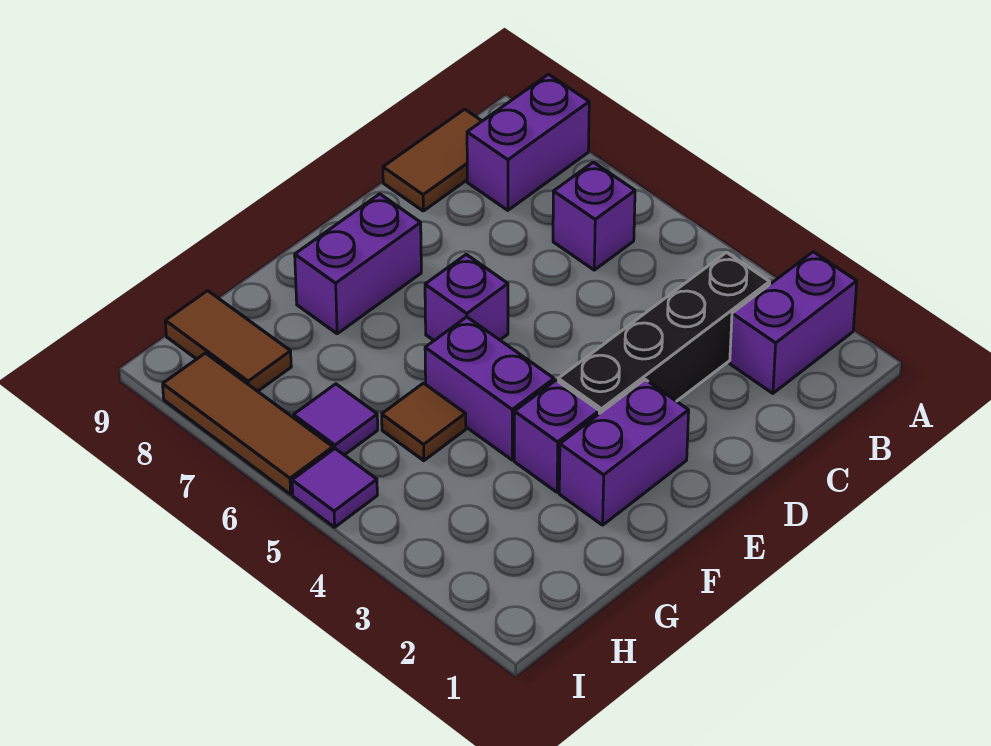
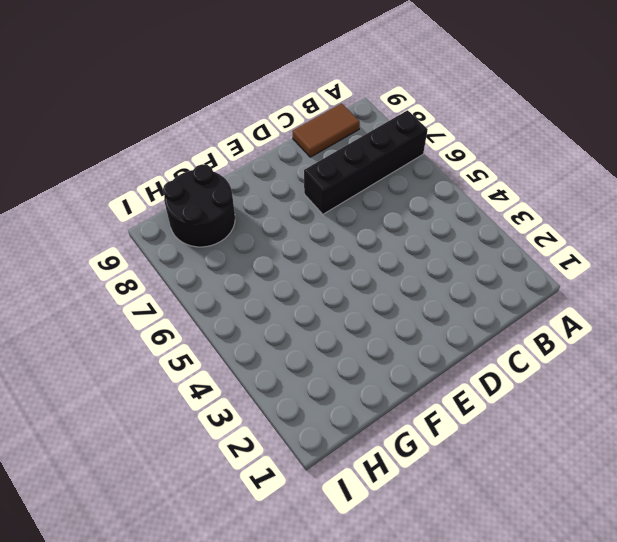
black 1x4 brick [304,110,428,214] -> black 1x4 brick moved to [558,252,770,414]
black 2x2 round brick [163,164,235,247] -> brown 1x2 tile [165,291,291,391]
none -> purple 1x2 brick [730,252,857,393]
none -> purple 1x2 brick [467,74,589,210]
none -> purple 1x1 brick [553,162,635,270]

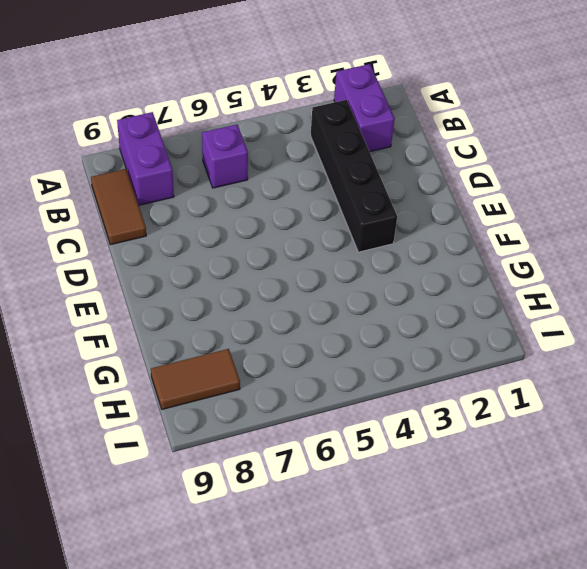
none -> purple 1x2 brick [559,380,689,525]
none -> purple 1x1 brick [425,254,508,340]
none -> purple 1x2 brick [295,194,421,334]

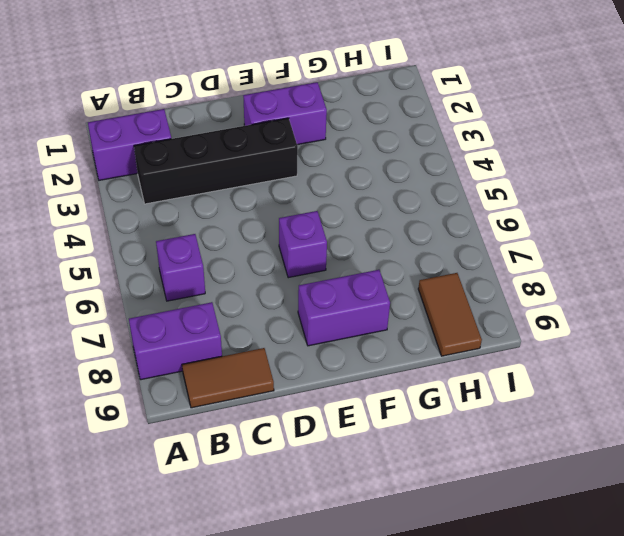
none -> purple 1x1 brick [514,380,599,492]
none -> purple 1x2 brick [425,317,554,460]
none -> brown 1x1 tile [382,383,466,461]

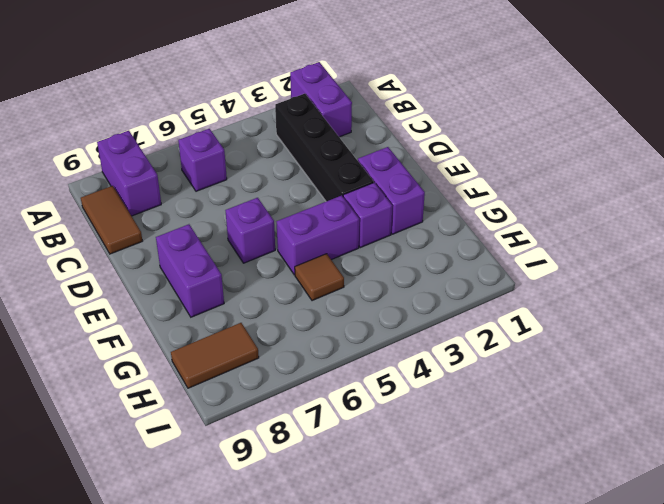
none -> purple 1x1 tile [293,384,378,455]
none -> purple 1x1 tile [292,449,377,527]
none -> brown 1x3 tile [163,353,333,494]

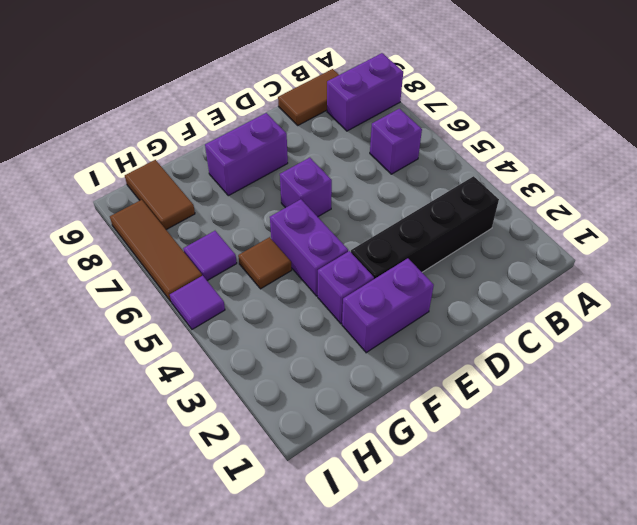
none -> purple 1x2 brick [730,252,857,393]

